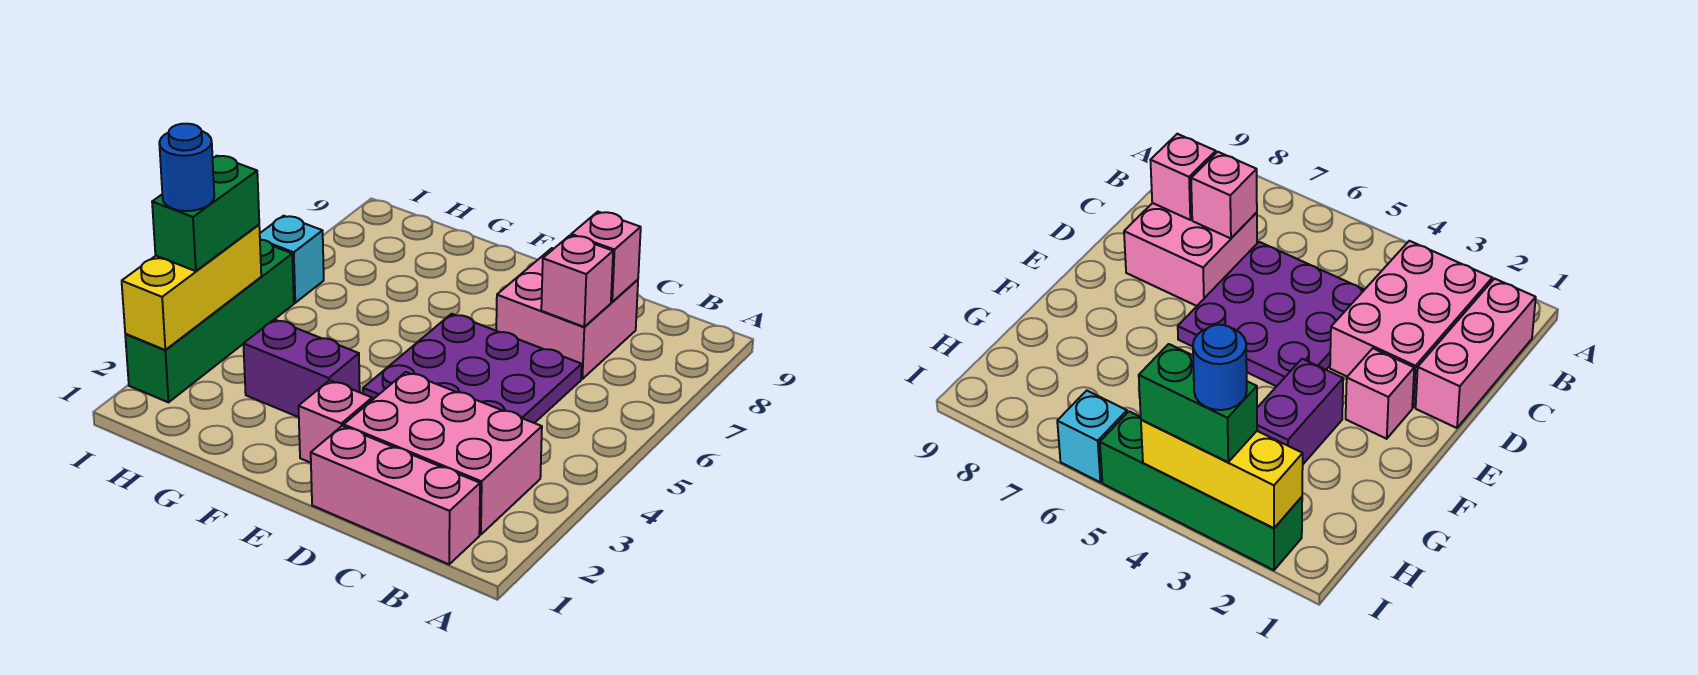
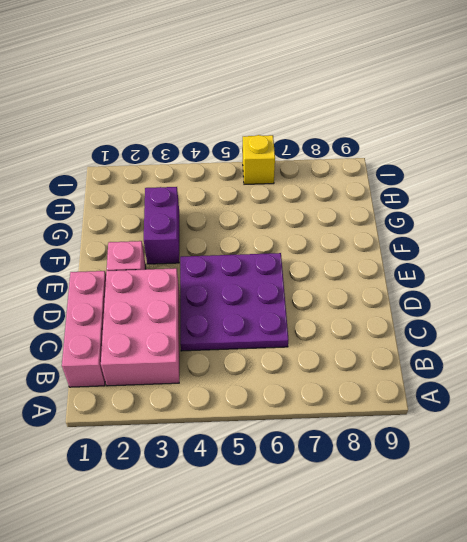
yellow 1x1 brick [243,135,275,184] -> cyan 1x1 brick [260,216,324,303]
none -> pink 2x2 brick [496,248,638,379]
none -> green 1x4 brick [125,240,294,402]
none -> pink 1x1 brick [541,235,613,327]

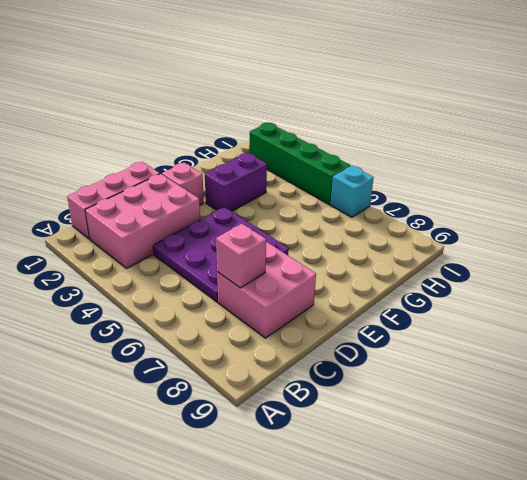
none -> pink 1x1 brick [571,212,641,302]
none -> yellow 1x3 brick [122,225,261,350]
none -> green 1x2 brick [152,156,259,271]

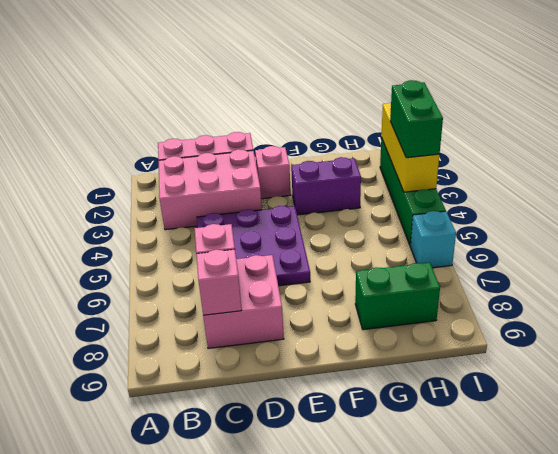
green 1x2 brick [355,263,440,330] -> none
none -> blue 1x1 round brick [159,124,214,211]

